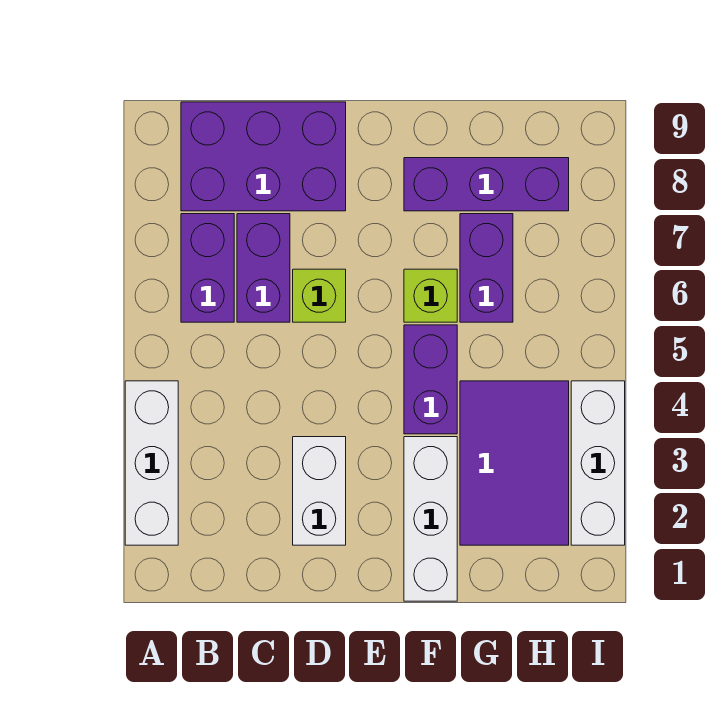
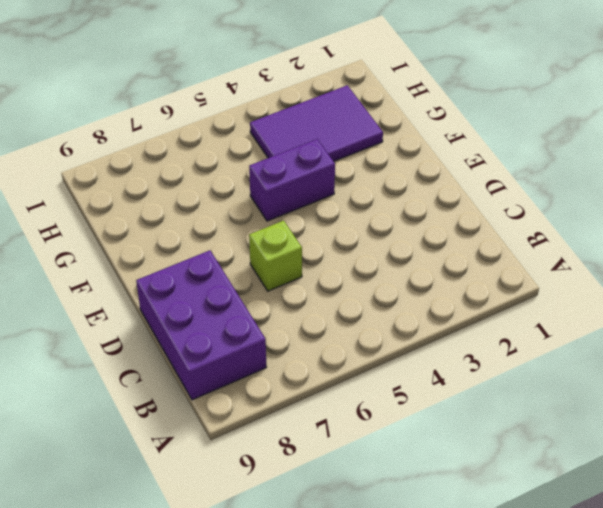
none -> white 1x3 brick [125,381,178,545]
none -> purple 1x2 brick [181,214,234,322]
none -> purple 1x2 brick [237,214,290,322]

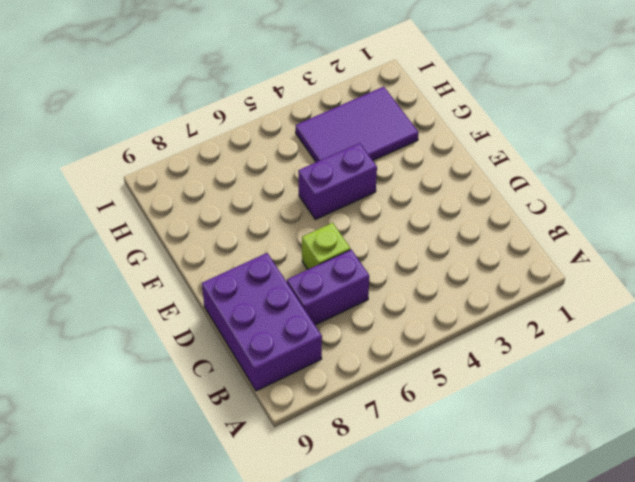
none -> white 1x3 brick [125,381,178,545]
none -> purple 1x2 brick [181,214,234,322]
none -> white 1x2 brick [293,437,346,545]

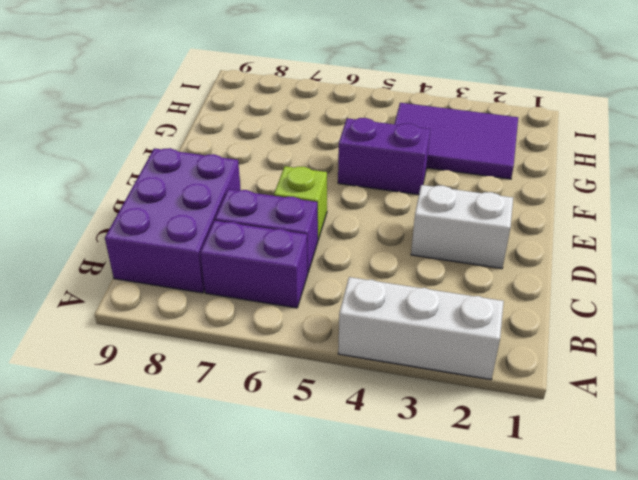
none -> white 1x3 brick [404,437,457,601]
none -> lime 1x1 brick [404,269,457,322]
none -> purple 1x3 brick [404,158,569,211]

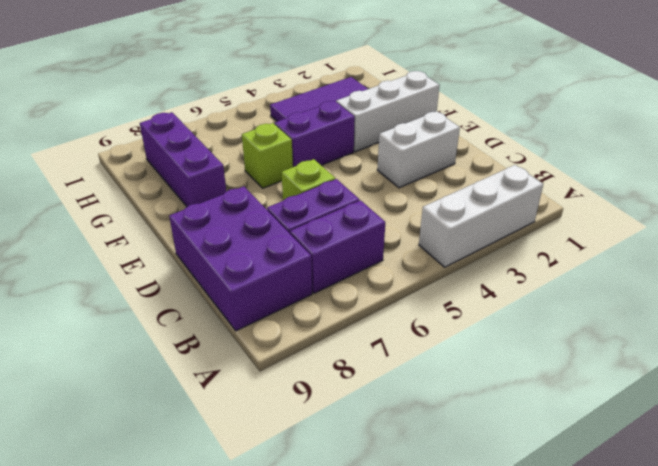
none -> purple 1x2 brick [460,214,513,322]
none -> white 1x3 brick [571,381,625,545]

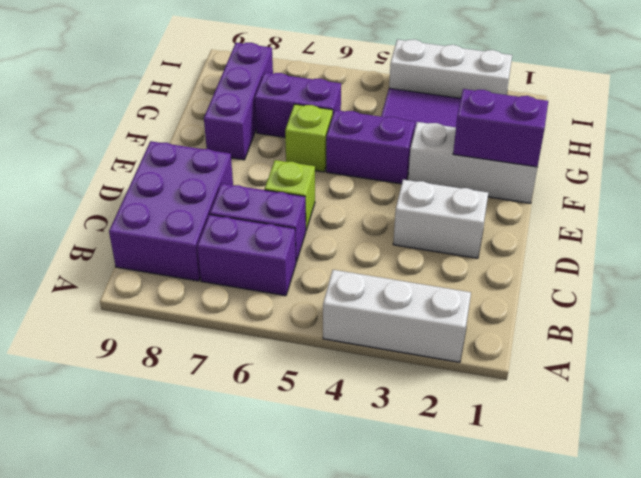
purple 1x2 brick [453,89,548,167] -> none

